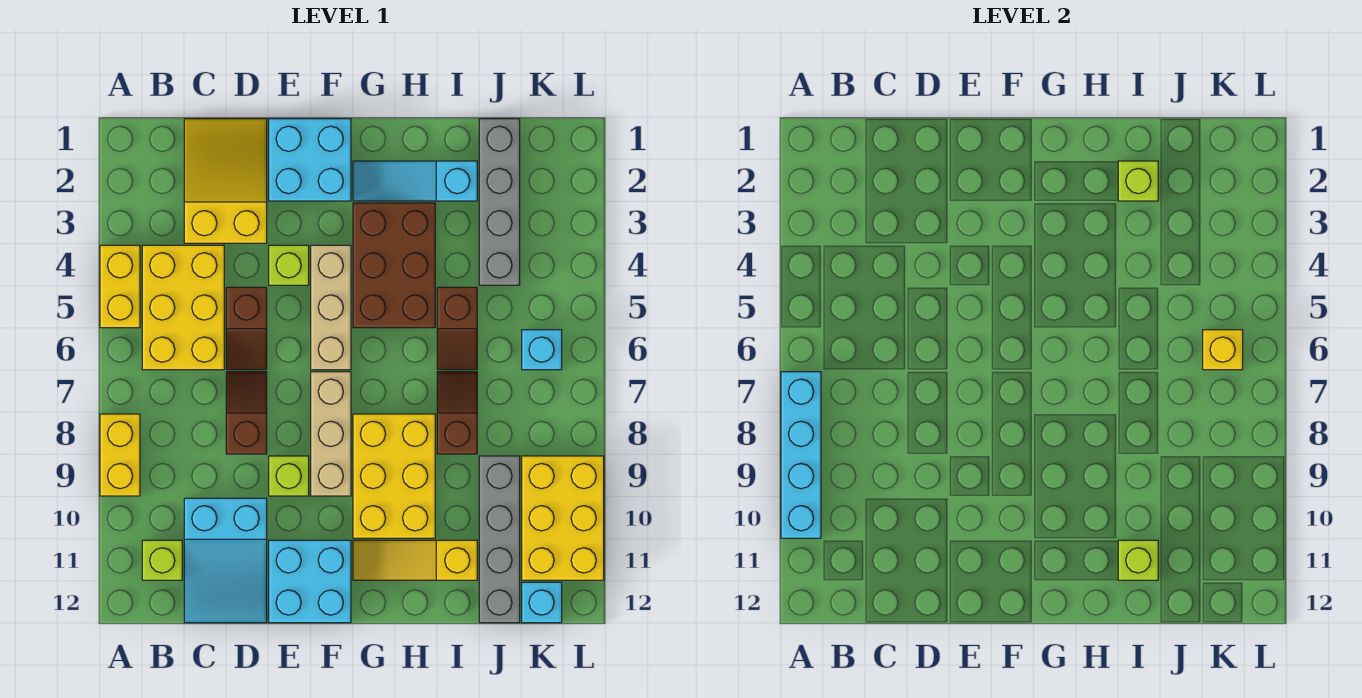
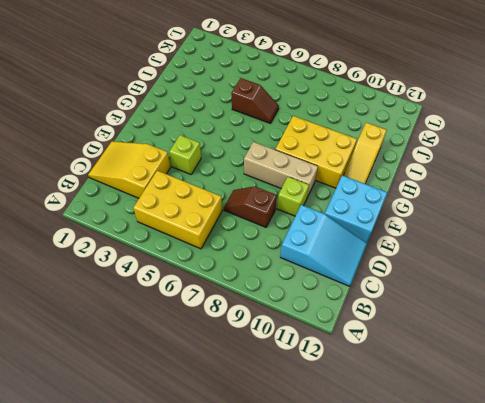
none -> yellow 1x2 brick [100,245,140,328]
none -> yellow 1x2 brick [100,414,140,496]
none -> lime 1x1 brick [142,540,182,580]

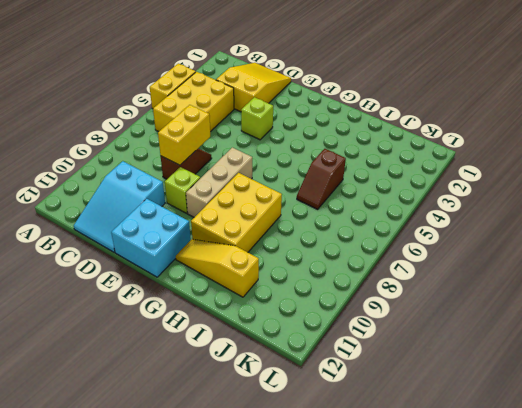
yellow 1x2 brick [158,105,210,165] -> yellow 1x2 brick moved to [100,414,140,496]
none -> lime 1x1 brick [142,540,182,580]
none -> brown 1x2 slope [226,287,267,370]
none -> cyan 2x2 brick [269,119,351,201]

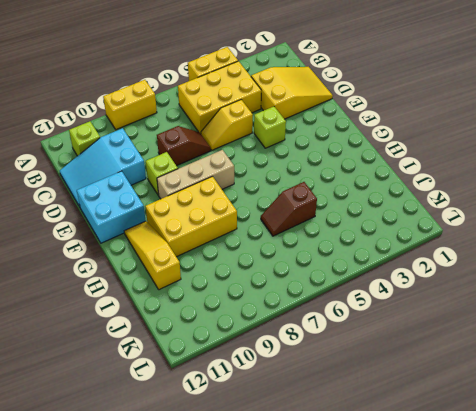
yellow 1x2 slope [201,100,253,150] -> brown 1x2 slope [226,287,267,370]
none -> cyan 2x2 brick [269,119,351,201]
none -> tan 1x3 brick [311,245,351,370]
none -> cyan 1x3 slope [353,161,477,201]

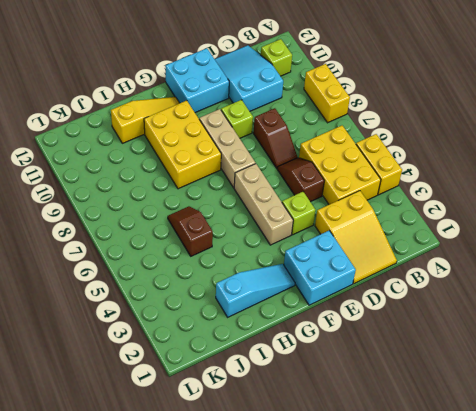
none -> brown 2x3 brick [353,203,435,328]
none -> brown 1x2 slope [437,372,477,454]
none -> grey 1x4 brick [479,119,520,285]

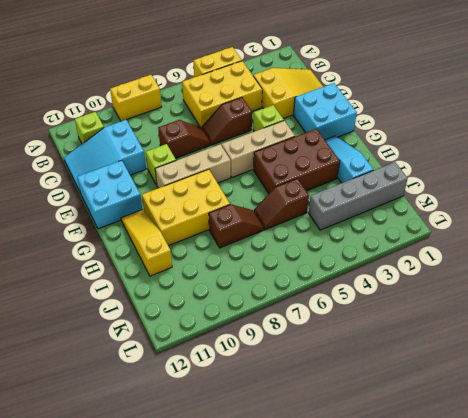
none -> grey 1x4 brick [479,456,520,623]
none -> cyan 1x1 brick [522,330,562,370]
none -> yellow 2x3 brick [522,456,604,580]

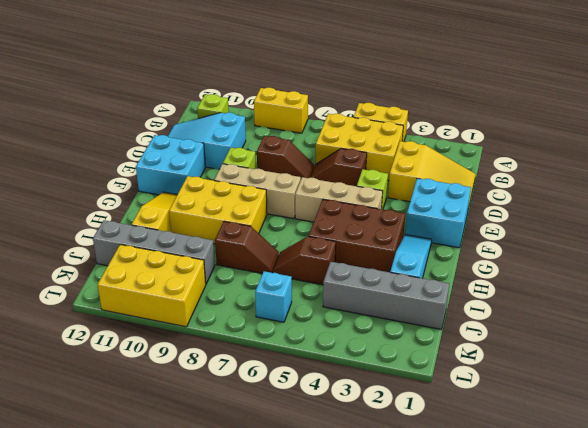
none -> cyan 1x1 brick [522,582,562,623]
none -> cyan 1x4 brick [781,372,821,538]
none -> lime 1x1 brick [1118,161,1158,201]

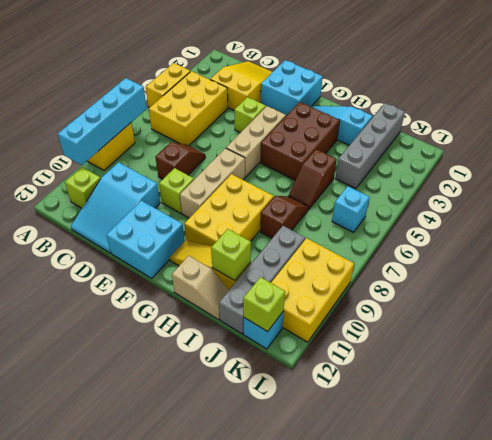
tan 1x2 slope [172,256,229,319] -> none
lime 1x1 brick [243,277,285,332] -> lime 1x1 brick moved to [1118,161,1158,201]
none -> brown 1x2 slope [226,287,267,370]
none -> yellow 1x1 brick [1203,330,1243,370]

